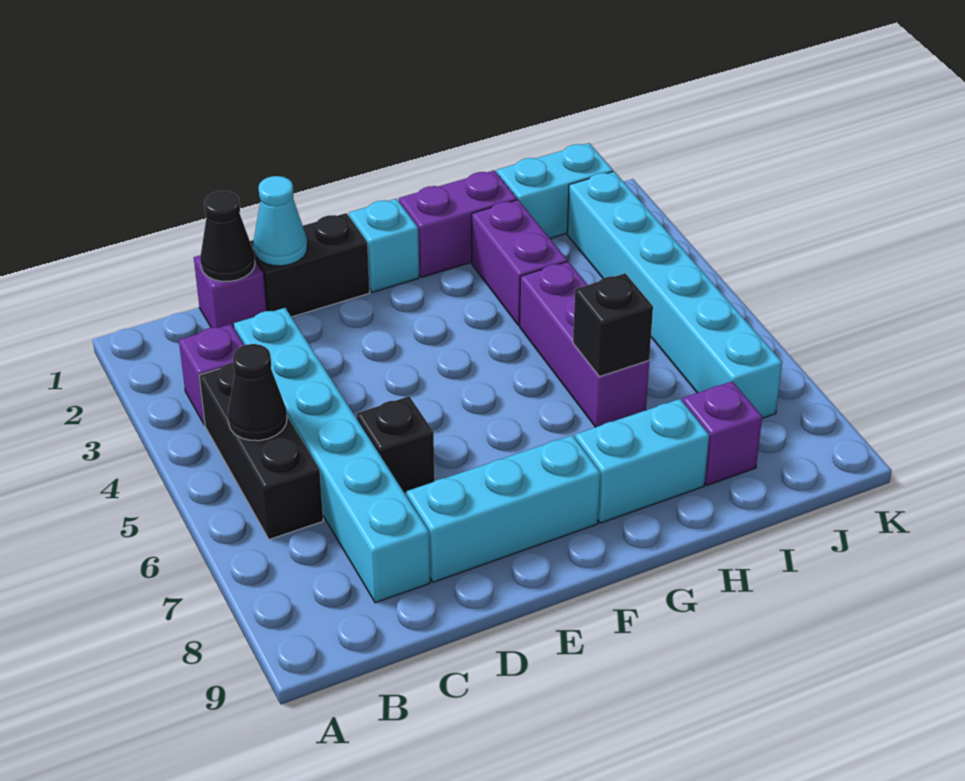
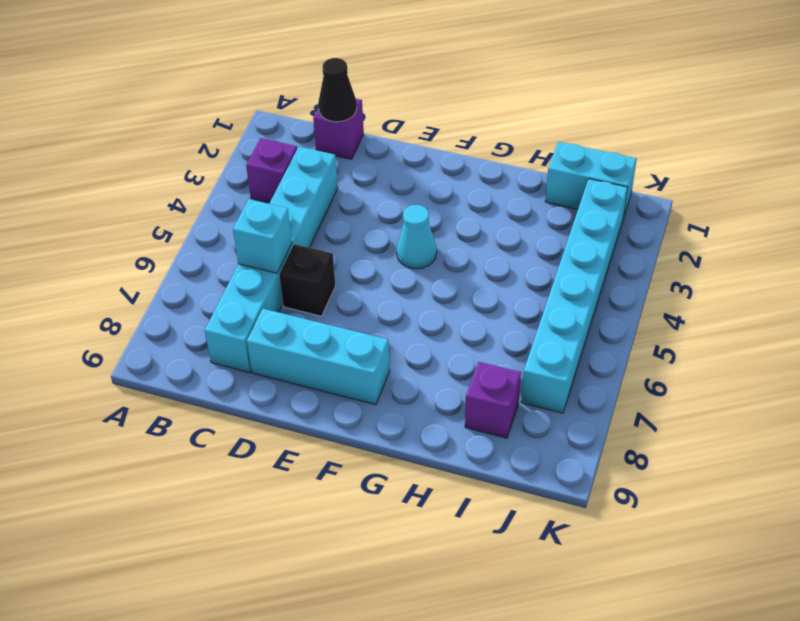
cyan 1x1 brick [233,199,292,273] -> cyan 1x1 brick moved to [349,199,419,292]
cyan 1x1 cone [397,205,437,269] -> cyan 1x1 cone moved to [253,176,307,266]
none -> black 1x3 brick [199,363,323,540]
none -> black 1x2 brick [250,213,370,317]
none -> purple 1x2 brick [399,170,517,277]

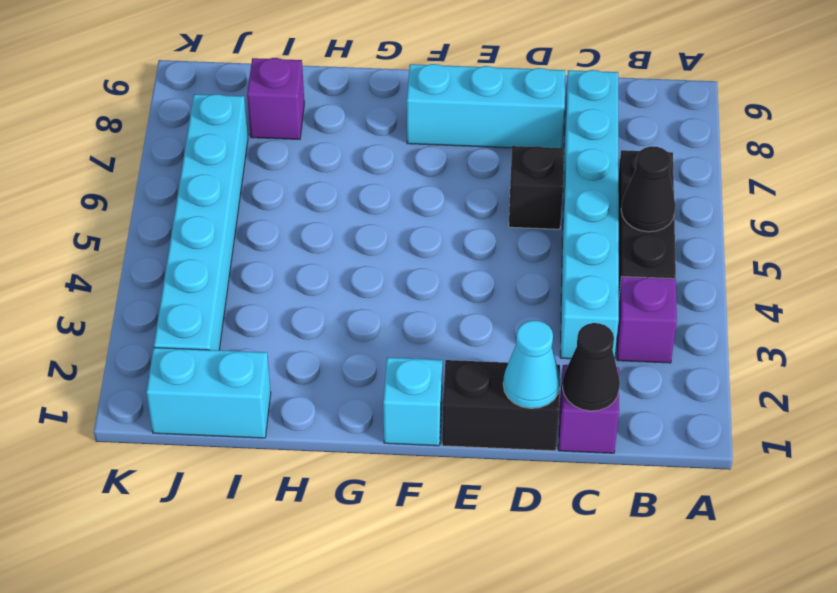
none -> purple 1x2 brick [399,170,517,277]
none -> cyan 1x2 brick [575,399,709,523]
none -> purple 1x2 brick [472,200,567,326]

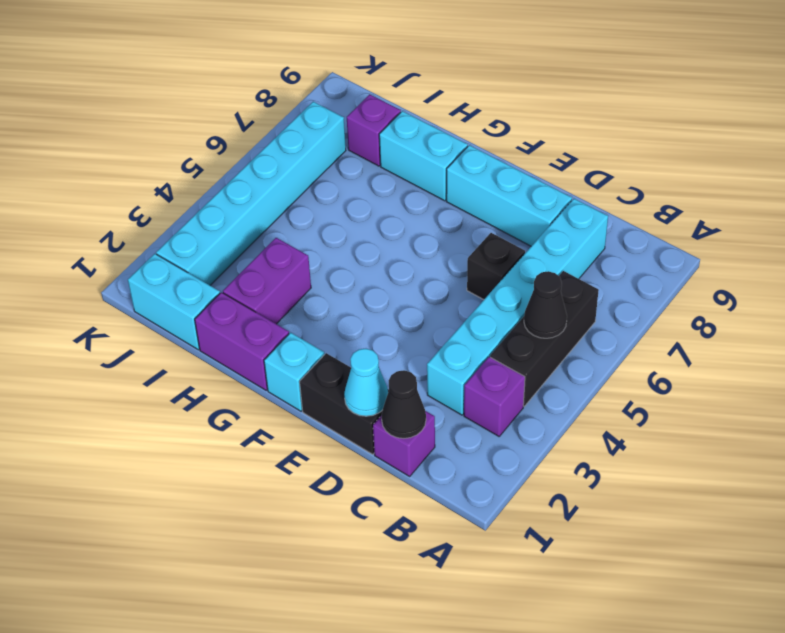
none -> purple 1x3 brick [520,261,649,427]
none -> black 1x1 brick [573,273,653,377]

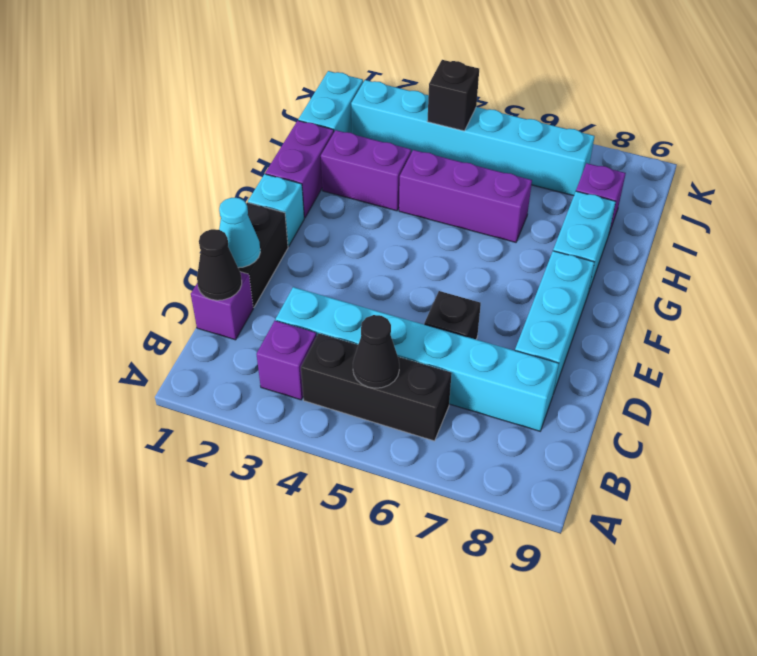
black 1x1 brick [427,60,479,131] -> black 1x1 brick moved to [573,273,653,377]

